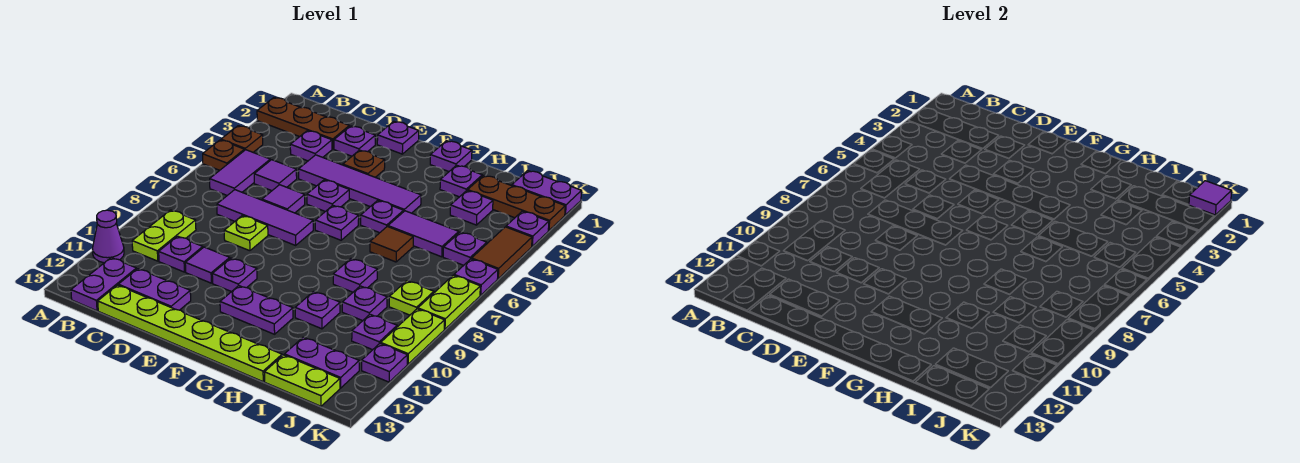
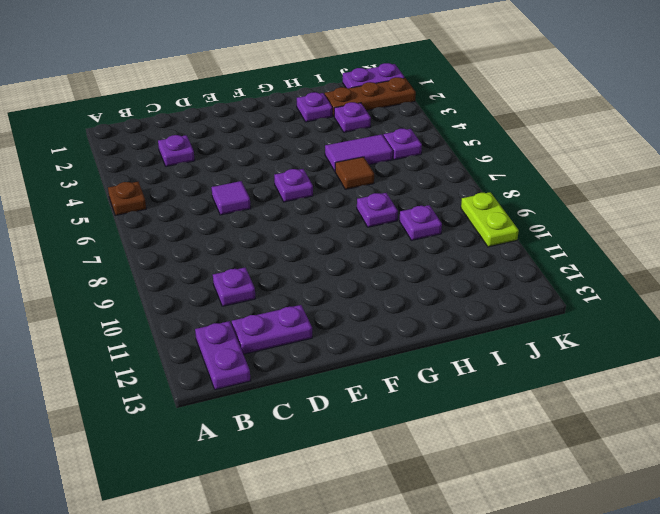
none -> brown 1x3 plate [257,98,349,149]
none -> brown 1x1 plate [221,126,263,152]
none -> purple 1x1 cone [92,210,124,263]
none -> purple 1x2 tile [210,150,270,195]

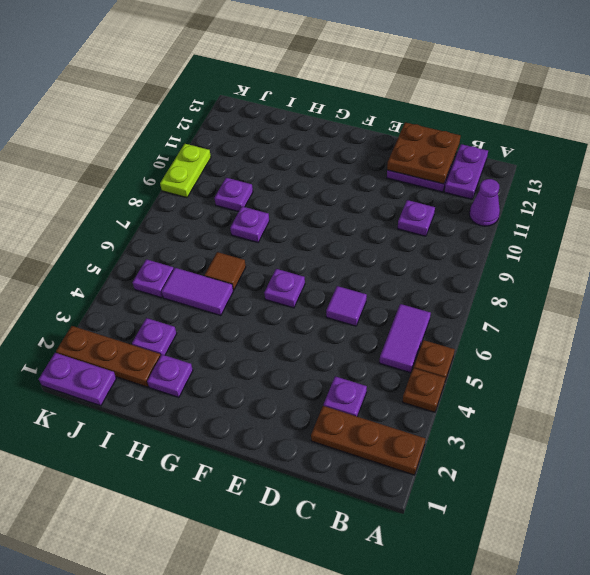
brown 2x2 plate [387,122,460,184] -> none
none -> lime 1x2 plate [132,210,196,261]
none -> purple 1x1 tile [254,160,297,191]
none -> purple 1x3 tile [217,190,313,245]
none -> lime 1x6 plate [98,285,282,382]

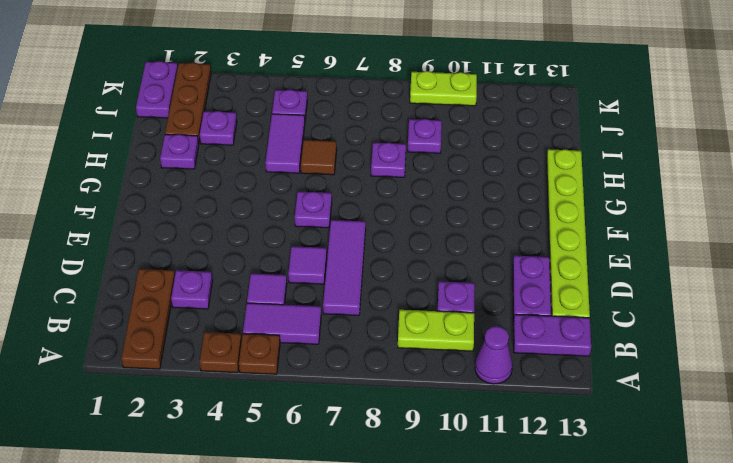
none -> purple 1x1 plate [334,126,375,156]
none -> purple 1x4 tile [299,155,421,213]
none -> lime 1x1 plate [224,215,268,251]
none -> purple 1x1 tile [185,247,230,283]

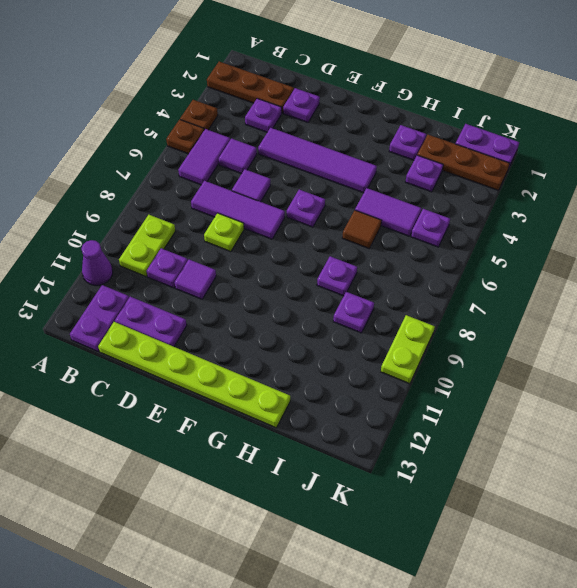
none -> purple 1x1 plate [377,121,419,154]
none -> brown 1x1 plate [343,150,385,177]
none -> purple 1x1 plate [307,180,349,212]
none -> purple 1x1 plate [212,258,257,292]

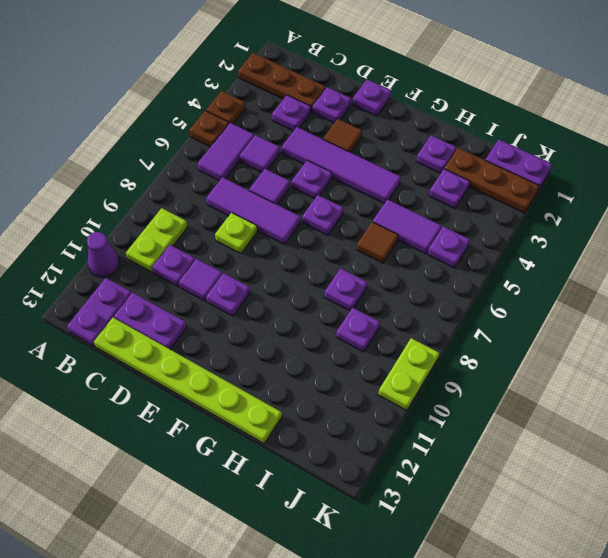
brown 1x1 tile [323,119,362,153] -> brown 1x1 plate [343,150,385,177]
none -> purple 1x2 plate [220,286,293,334]
none -> purple 1x1 plate [430,141,472,171]
none -> purple 1x1 plate [361,200,404,233]
none -> purple 1x1 plate [295,292,340,329]

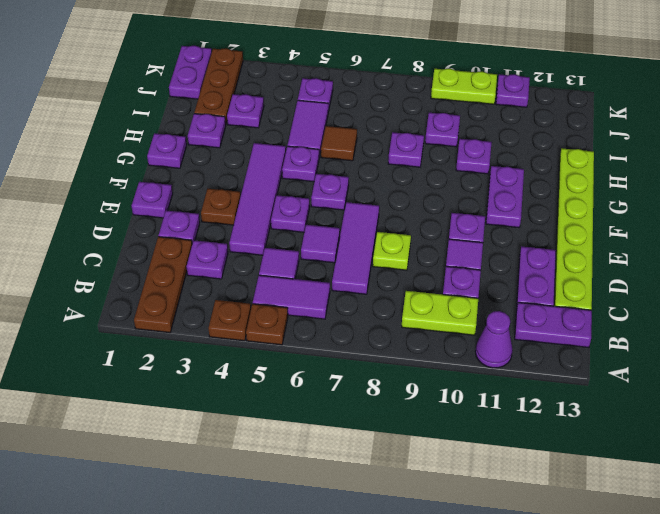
none -> purple 1x2 plate [284,337,359,388]
none -> lime 1x2 plate [264,355,340,406]
none -> lime 1x1 plate [389,281,434,315]
none -> purple 1x1 plate [352,314,397,350]

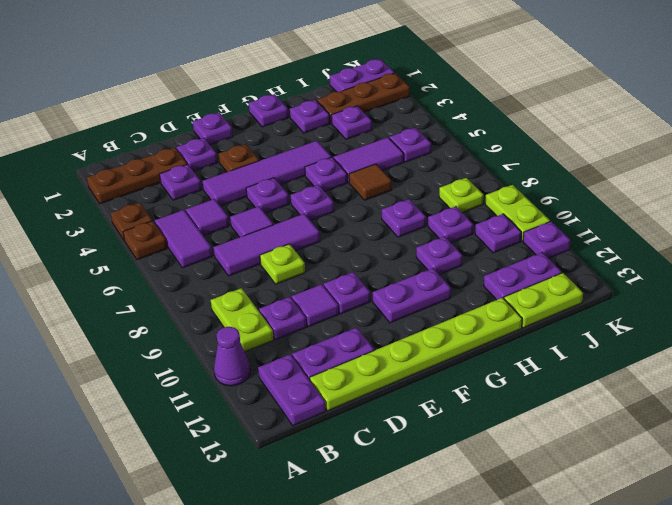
none -> purple 1x1 plate [506,211,549,246]
none -> brown 1x2 tile [472,227,532,279]
none -> purple 1x1 plate [454,259,498,295]
none -> lime 1x2 plate [418,275,480,329]

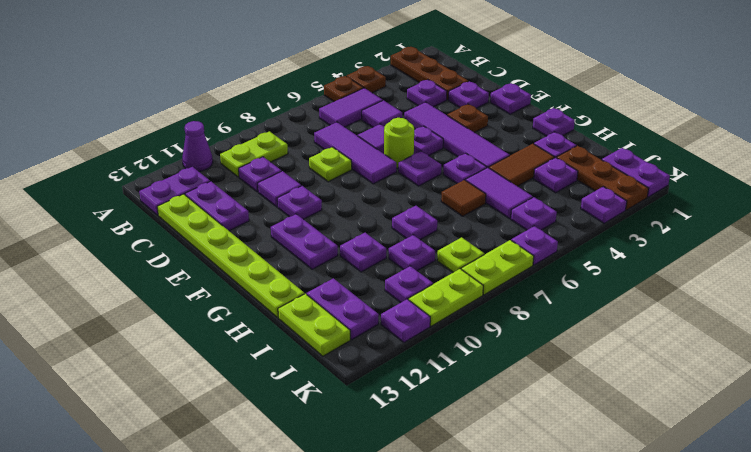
lime 1x1 round brick [384,118,414,168] -> none
brown 1x2 tile [489,144,554,186] -> brown 1x2 tile moved to [472,227,532,279]
none -> purple 1x1 tile [1189,181,1232,215]

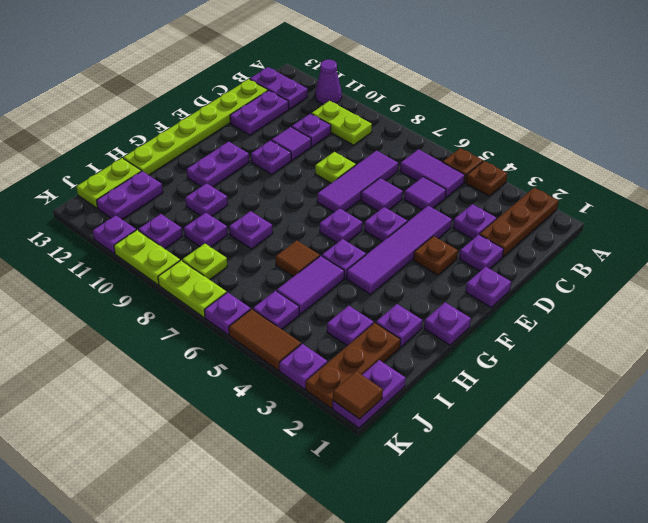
brown 1x1 tile [333,371,383,419] -> purple 1x1 tile [1189,181,1232,215]

